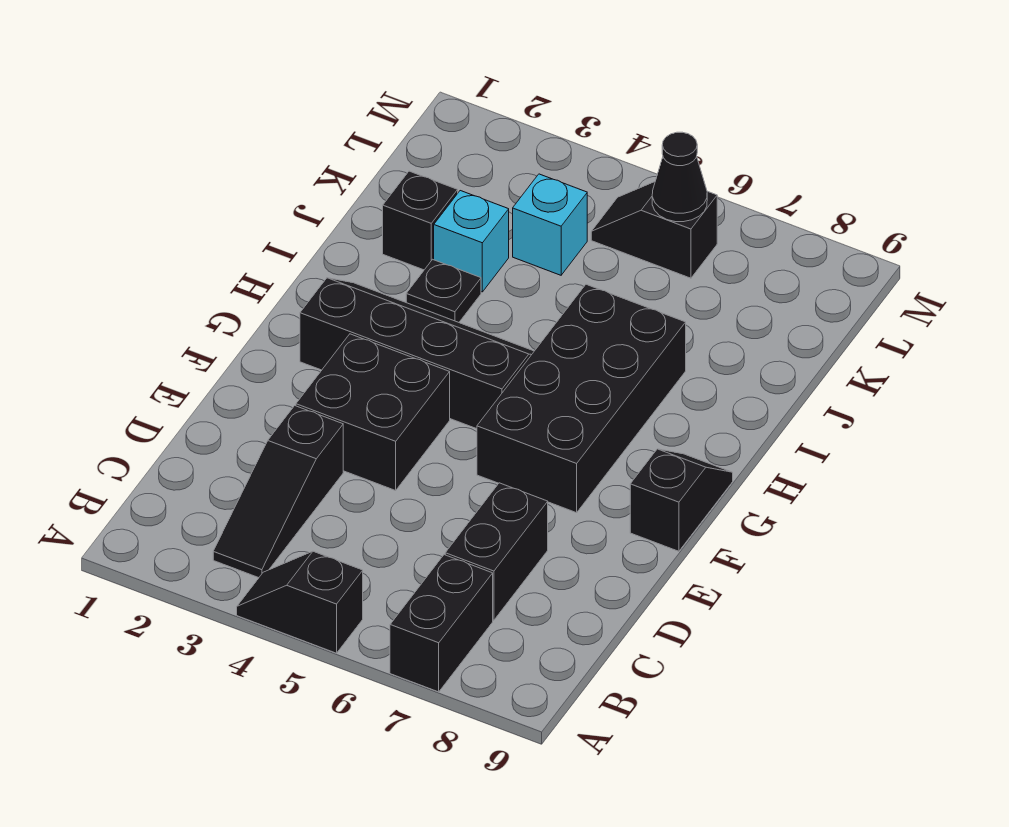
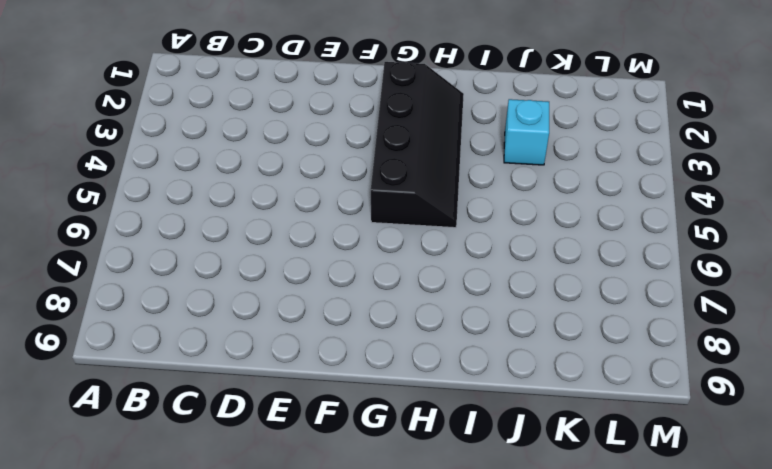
none -> black 1x2 slope [237,551,363,653]
none -> black 1x2 brick [390,555,493,692]
none -> black 1x3 slope [213,406,343,578]

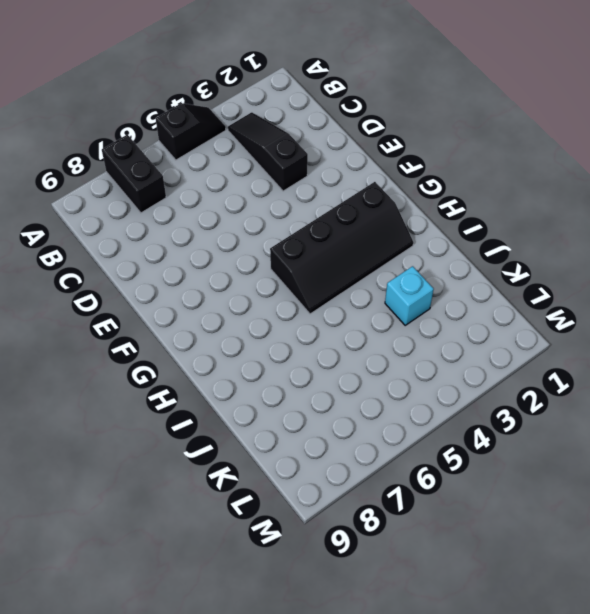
none -> black 1x2 brick [445,483,548,620]
none -> black 2x2 brick [296,334,450,490]
none -> black 2x4 brick [477,284,686,513]

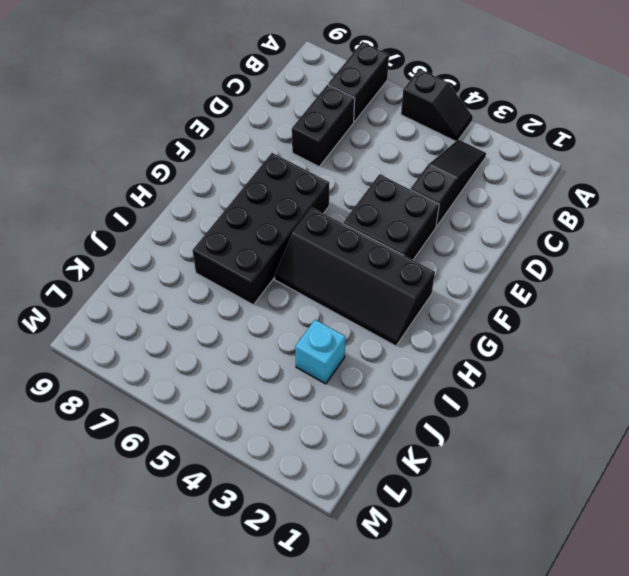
none -> black 1x2 slope [630,449,733,551]
none -> black 1x1 plate [406,259,481,322]
none -> black 1x1 brick [383,171,458,270]

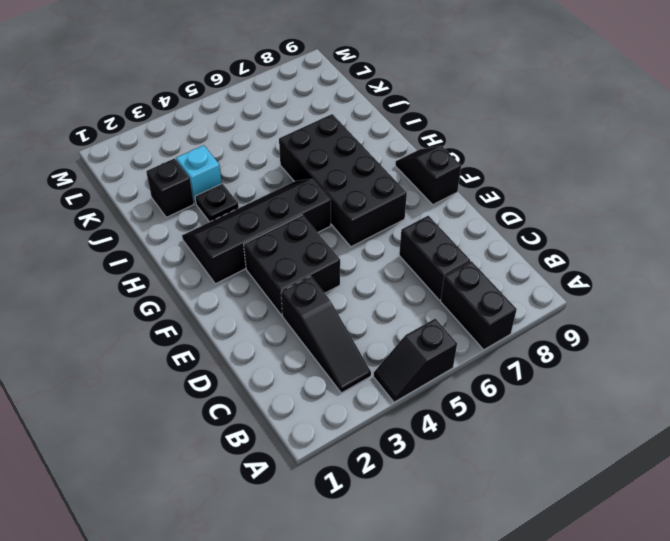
none -> cyan 1x1 brick [513,174,587,275]
none -> black 1x2 slope [591,182,717,278]
none -> black 1x1 cone [652,132,707,222]

